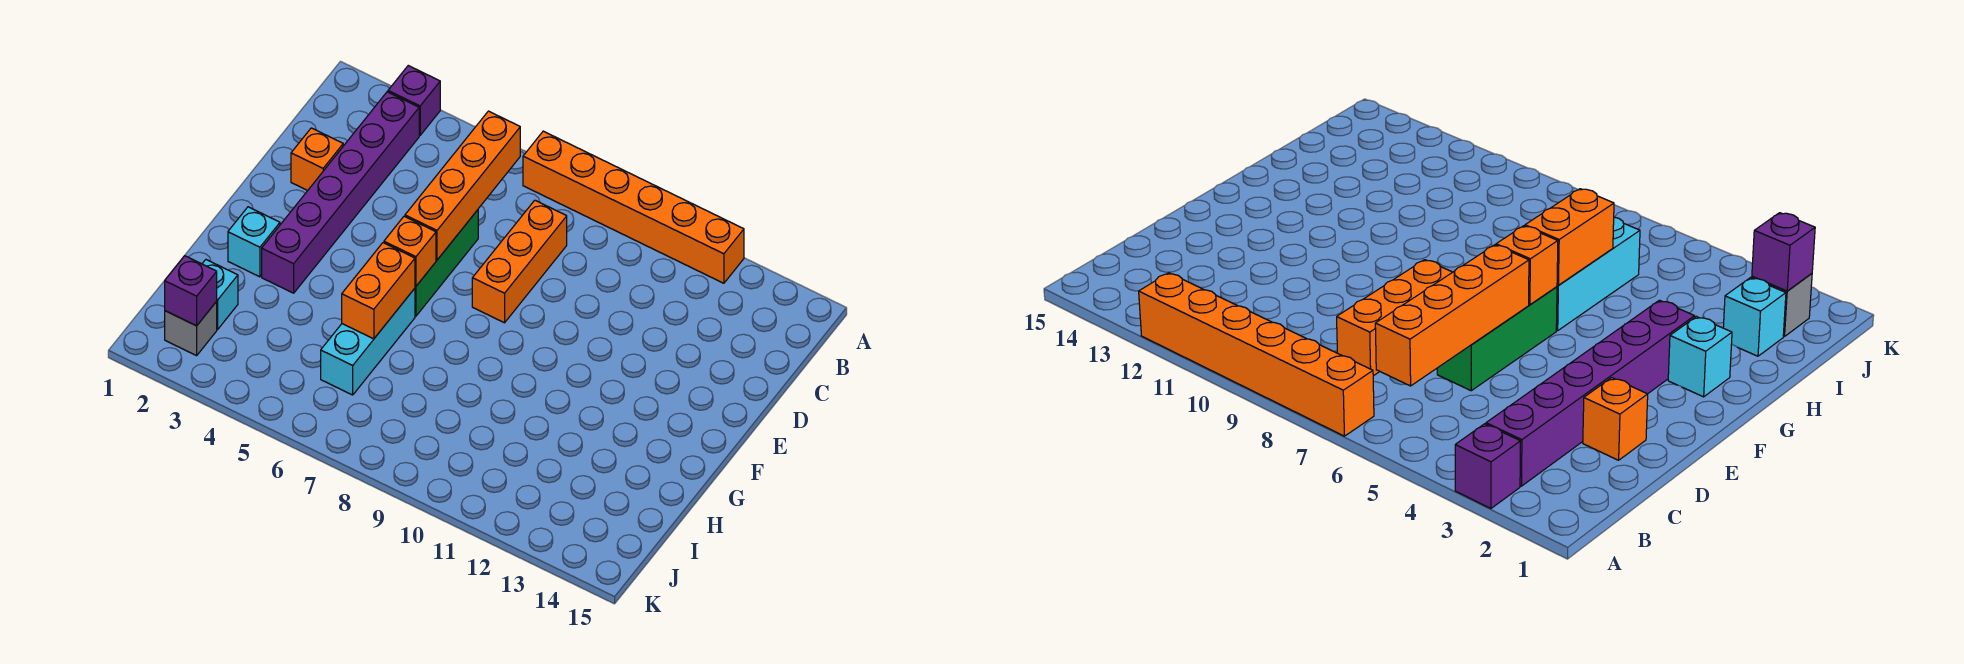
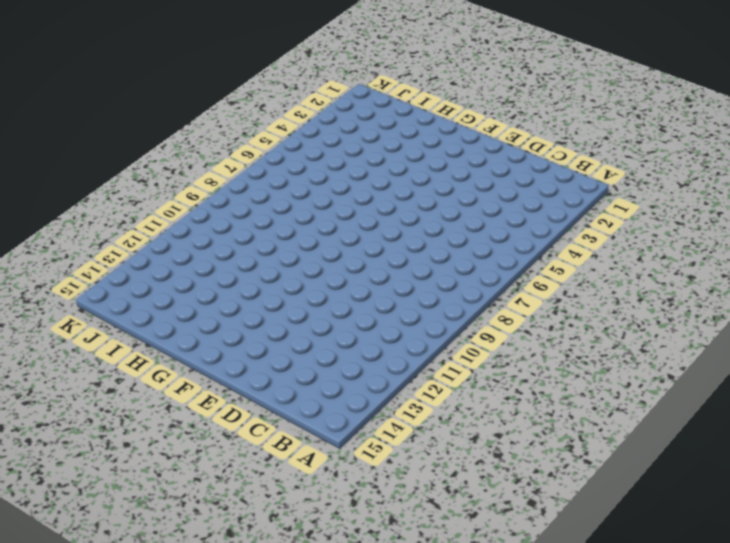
none -> purple 1x1 brick [388,66,440,135]
none -> orange 1x6 brick [523,131,744,283]
none -> purple 1x6 brick [262,92,419,293]

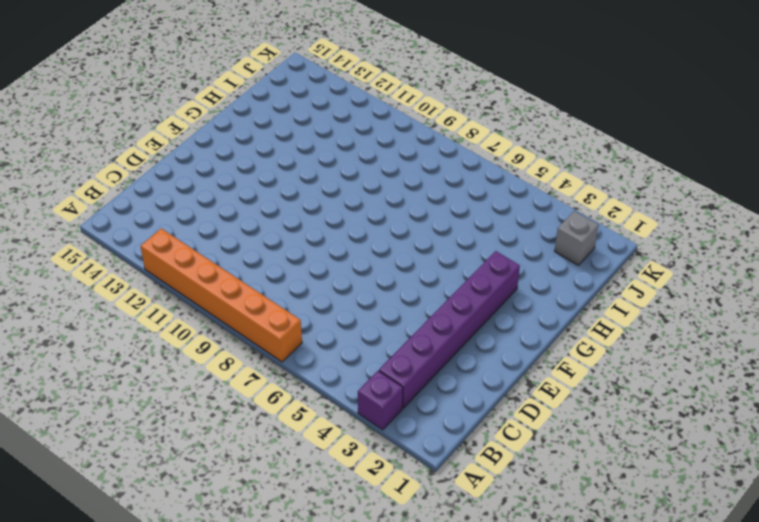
none -> orange 1x3 brick [472,200,567,323]
none -> orange 1x1 brick [291,128,343,191]
none -> green 1x3 brick [415,210,478,316]

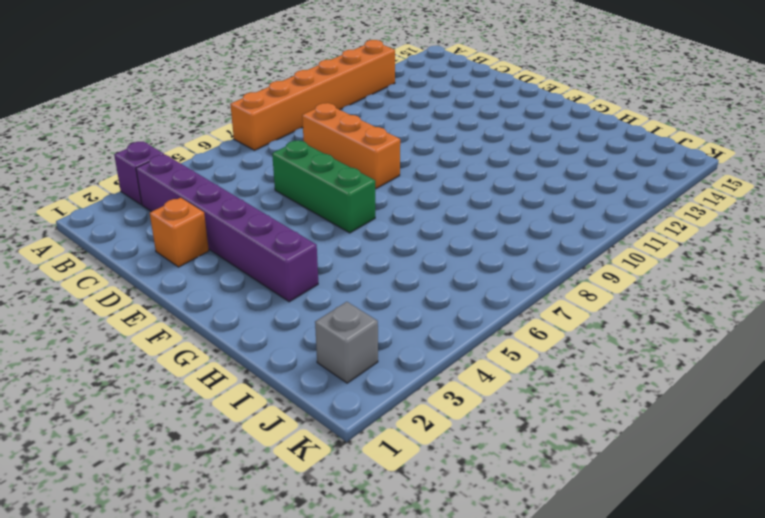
none -> cyan 1x1 brick [228,207,280,277]
none -> cyan 1x3 brick [321,288,415,395]
none -> cyan 1x1 brick [202,260,238,329]

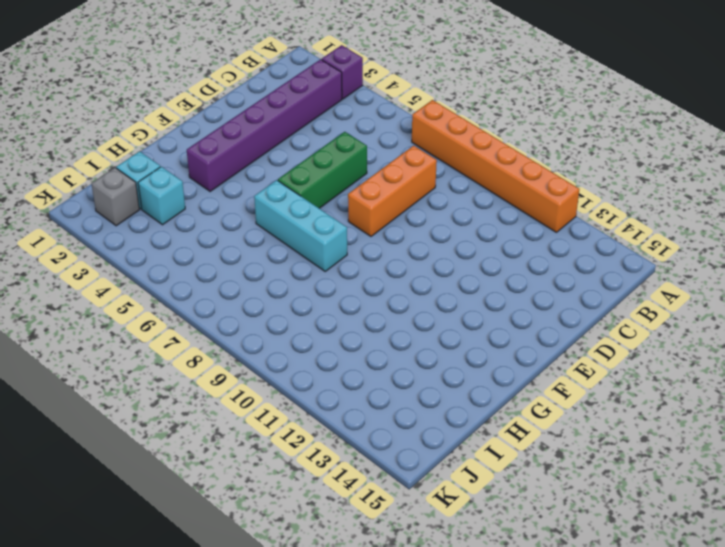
cyan 1x3 brick [254,180,347,271] -> cyan 1x3 brick turned to [321,288,415,395]
cyan 1x1 brick [138,167,185,225] -> cyan 1x1 brick moved to [228,207,280,277]
none -> orange 1x1 brick [291,128,343,191]
none -> orange 1x4 brick [405,111,520,260]
none -> orange 1x1 brick [384,216,436,286]

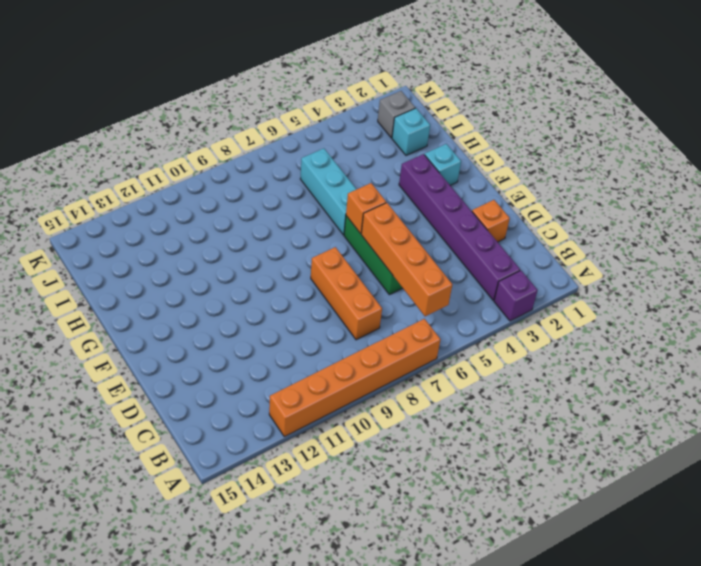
none -> orange 1x2 brick [342,243,415,339]
none -> purple 1x1 brick [165,256,217,326]

